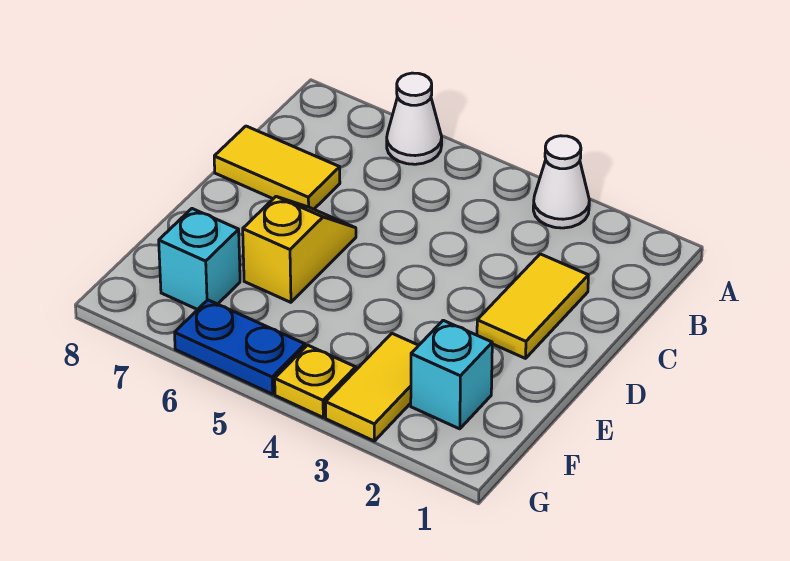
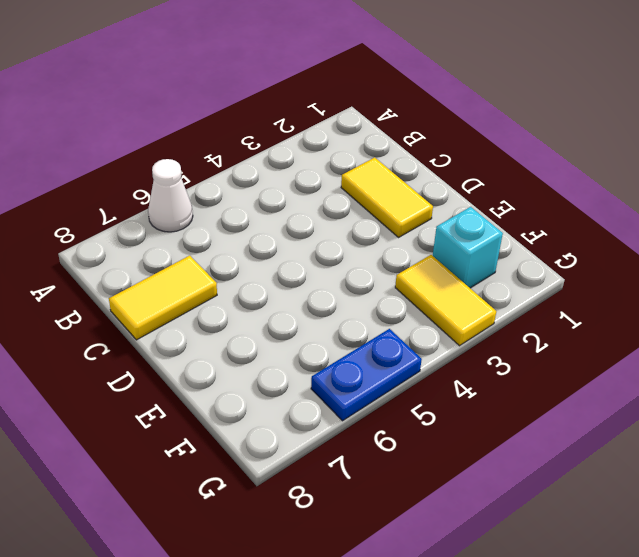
none -> white 1x1 cone [533,136,589,228]
none -> yellow 1x2 slope [243,197,356,302]

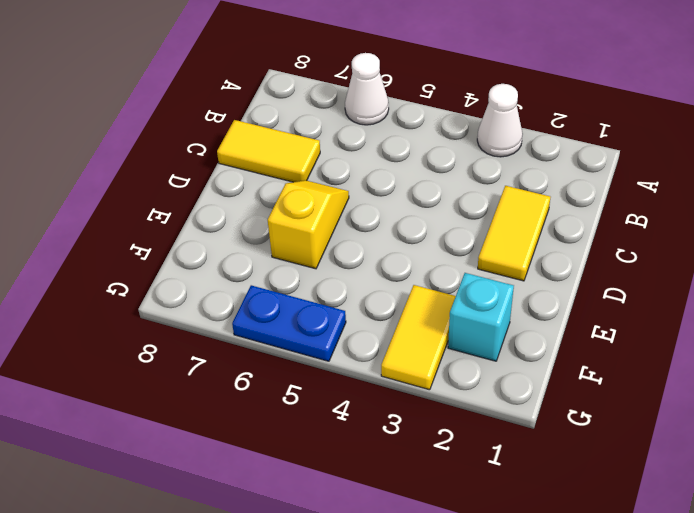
none -> cyan 1x1 brick [159,209,240,310]
none -> yellow 1x1 plate [275,345,356,417]

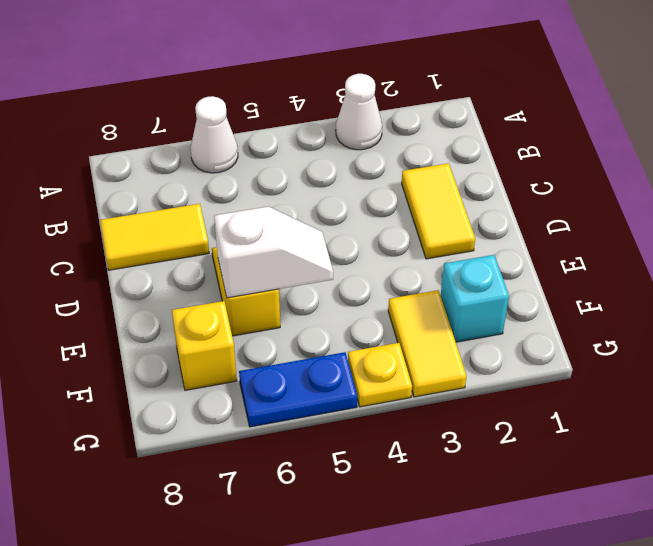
white 1x2 slope [214,206,334,298] -> none
yellow 1x1 brick [172,301,237,390] -> cyan 1x1 brick [159,209,240,310]

